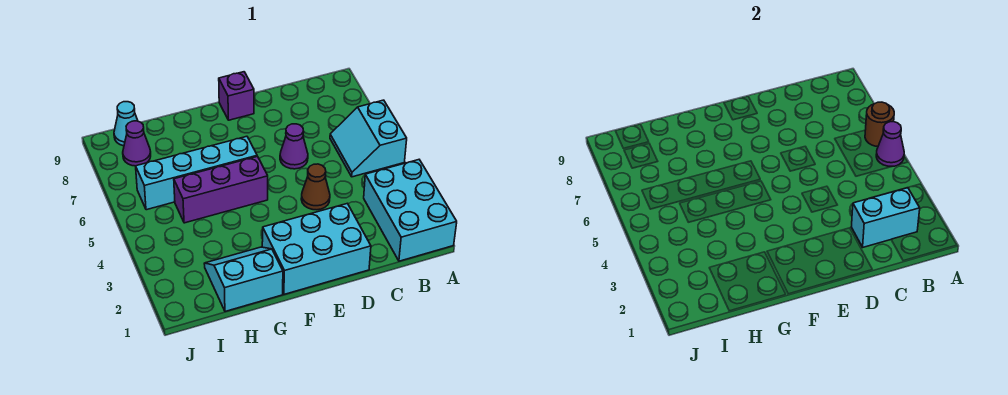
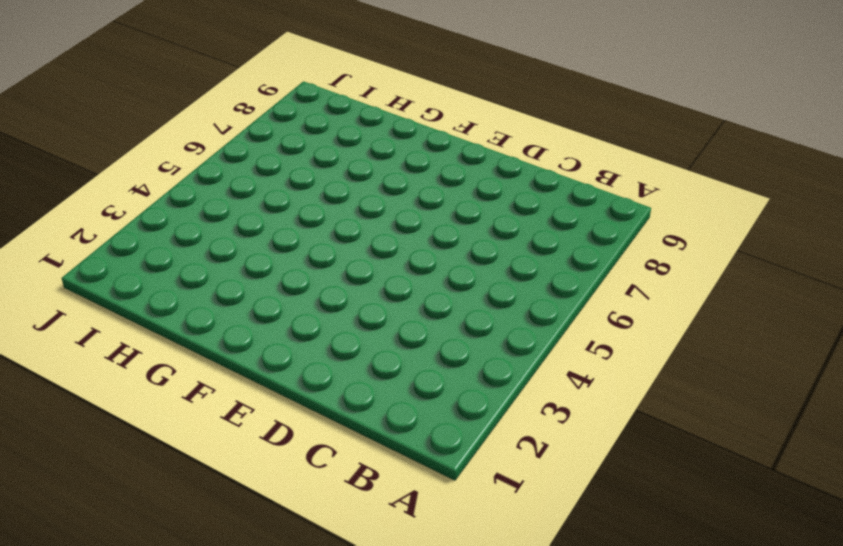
none -> cyan 2x3 brick [364,160,457,261]
none -> cyan 2x2 slope [330,100,407,177]
none -> cyan 2x3 brick [262,204,371,294]

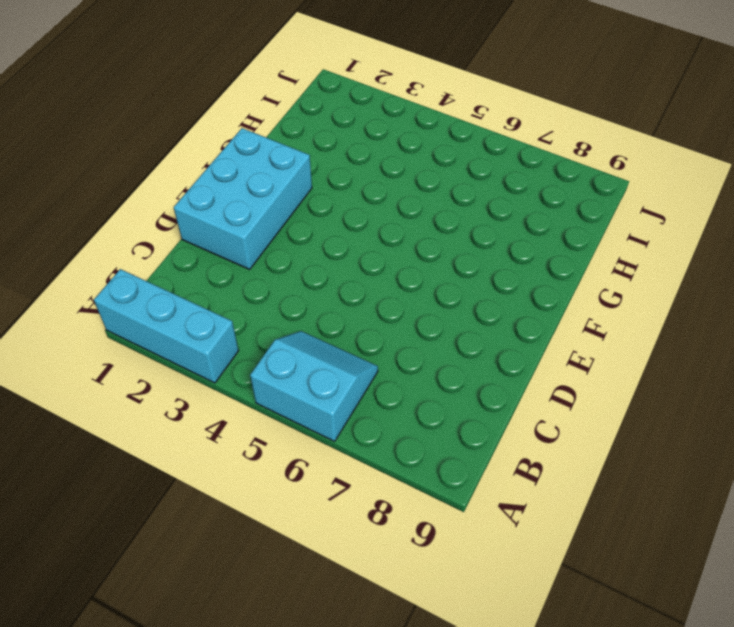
cyan 1x3 brick [94,269,239,383] -> cyan 2x3 brick [364,160,457,261]
none -> brown 1x1 cone [301,164,330,210]
none -> purple 1x1 cone [280,124,308,169]
none -> purple 1x1 brick [219,72,254,120]

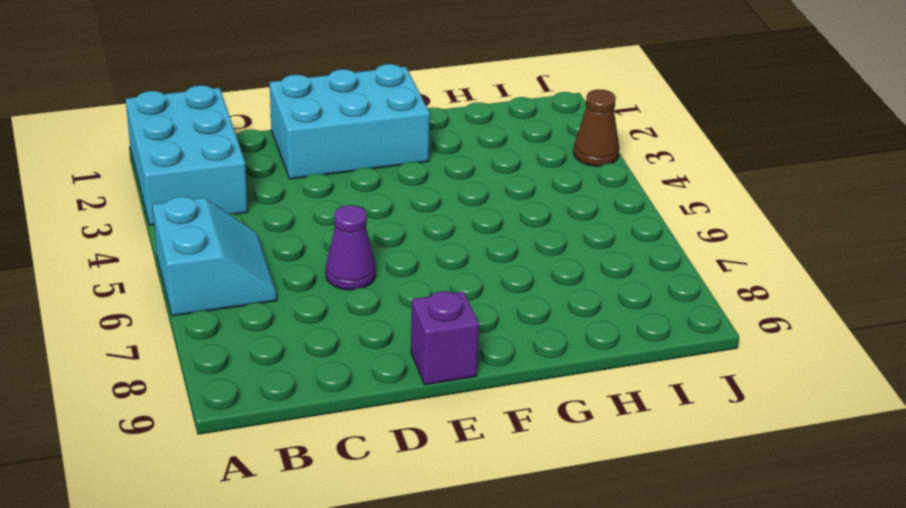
brown 1x1 cone [574,89,619,166] -> brown 1x1 cone moved to [301,164,330,210]
none -> purple 1x3 brick [174,156,268,223]
none -> cyan 1x4 brick [136,136,257,210]
none -> cyan 2x2 slope [204,247,283,311]

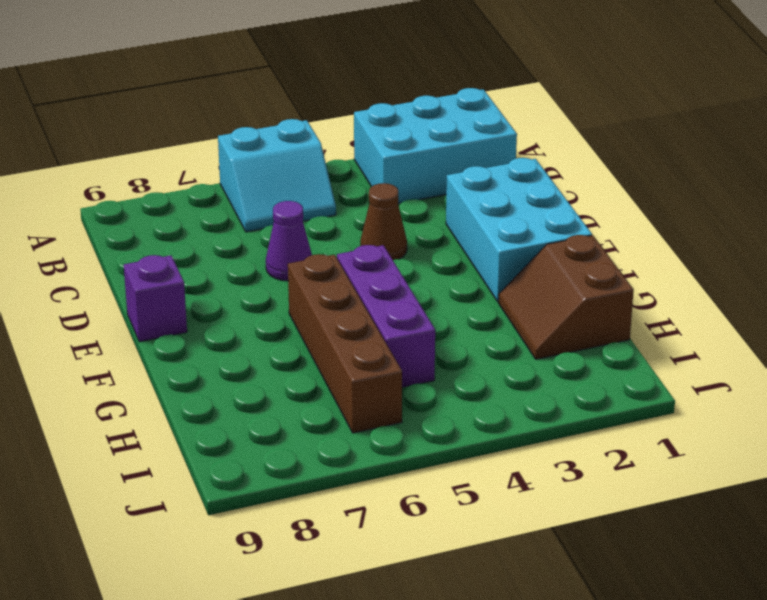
brown 1x4 brick [288,254,402,433] -> cyan 1x4 brick [136,136,257,210]
brown 2x2 slope [498,235,634,359] -> cyan 2x2 slope [204,247,283,311]
none -> purple 1x1 cone [123,121,151,166]
none -> cyan 1x1 cone [114,102,138,146]
none -> purple 1x1 cone [876,122,904,166]

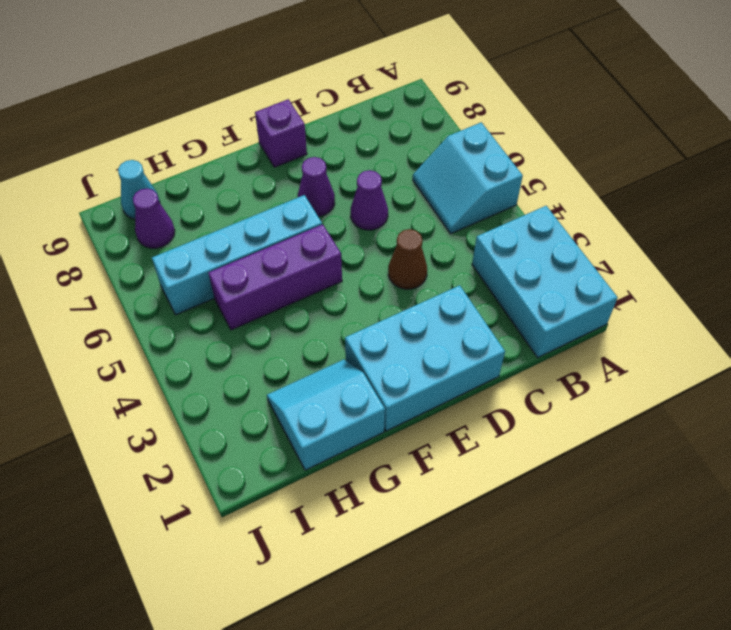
purple 1x1 cone [298,157,335,217] -> purple 1x1 cone moved to [876,122,904,166]
none -> brown 1x1 round brick [865,102,894,147]
none -> cyan 1x2 brick [851,188,920,247]

